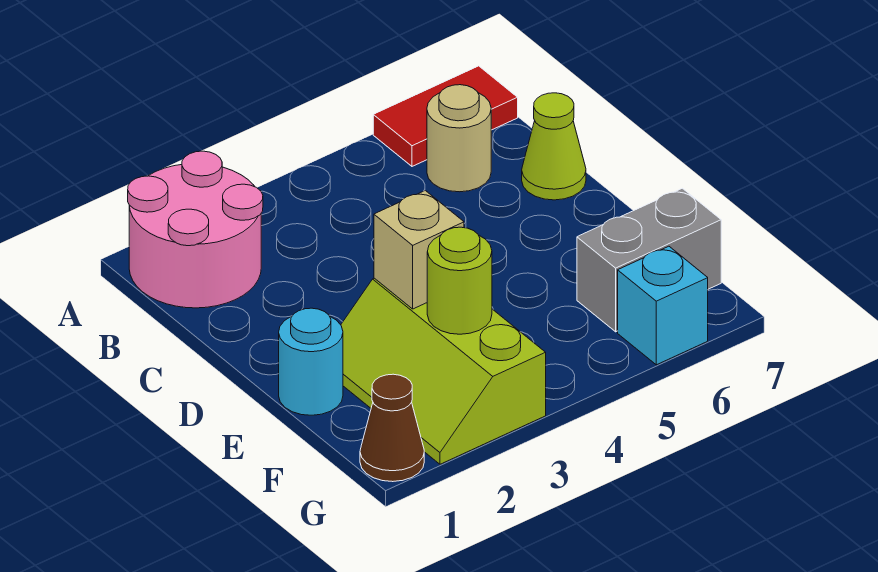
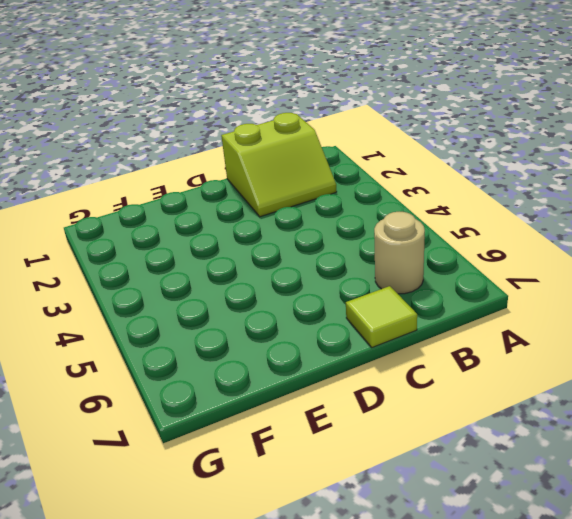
lime 2x2 slope [221,113,337,217] -> pink 2x2 round brick [128,151,263,308]
lime 1x1 tile [346,286,417,347] -> lime 1x1 cone [522,93,586,200]
none -> red 1x2 tile [373,66,518,166]
none -> cyan 1x1 round brick [279,308,343,415]

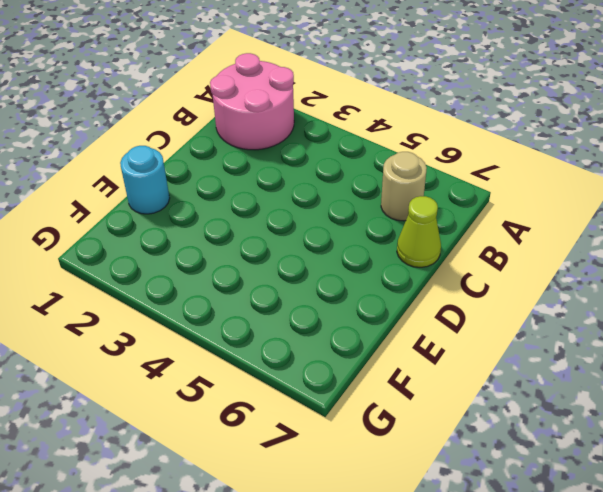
none -> red 1x2 tile [373,66,518,166]
none -> lime 2x3 slope [341,278,546,464]

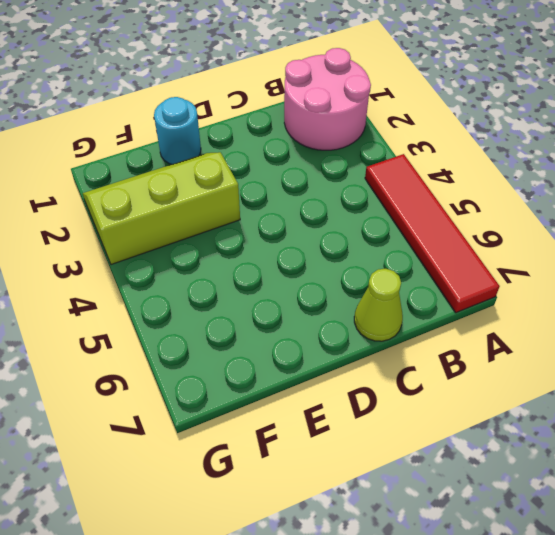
red 1x4 tile [365,154,500,313] -> red 1x2 tile [373,66,518,166]
none -> tan 1x1 round brick [427,85,491,192]
none -> grey 1x2 brick [577,188,721,332]

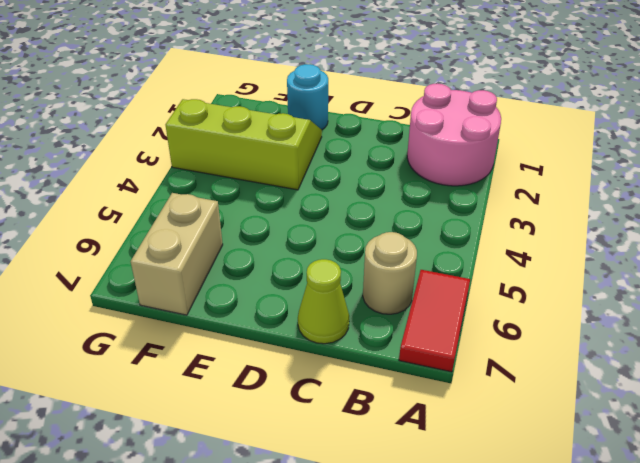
tan 1x2 brick [131,193,223,315] -> grey 1x2 brick [577,188,721,332]
none -> brown 1x1 cone [360,374,424,482]
none -> cyan 1x1 brick [618,246,708,365]

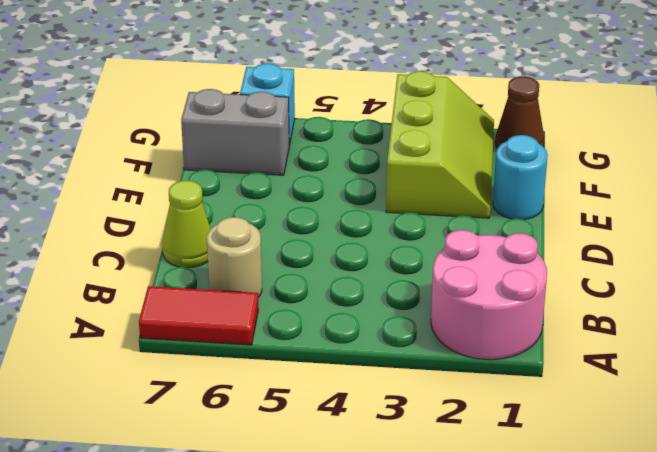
none -> tan 1x1 brick [374,191,464,309]
none -> lime 1x1 round brick [427,227,492,334]

